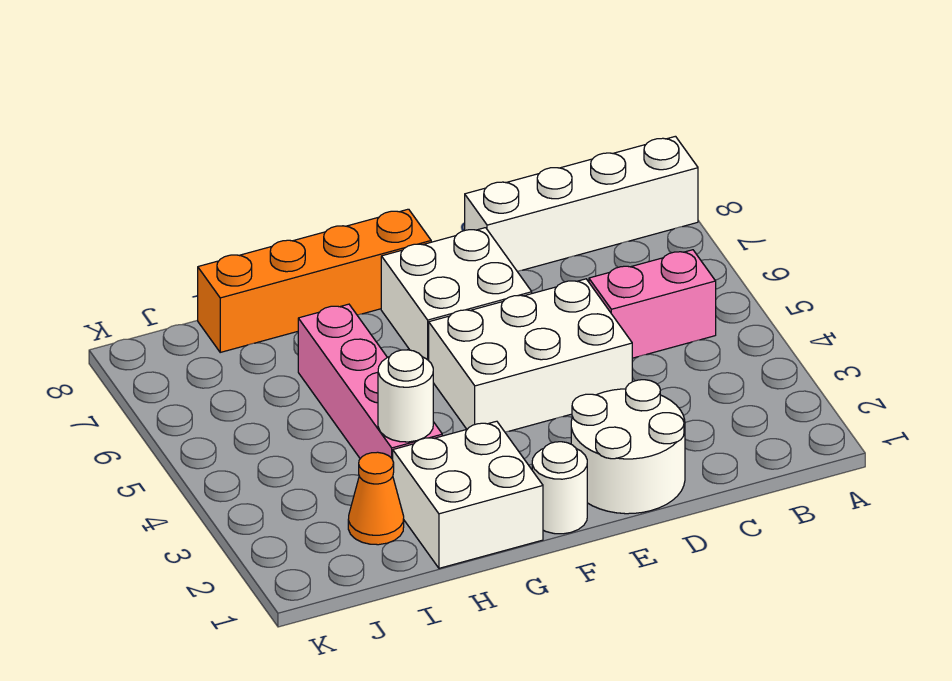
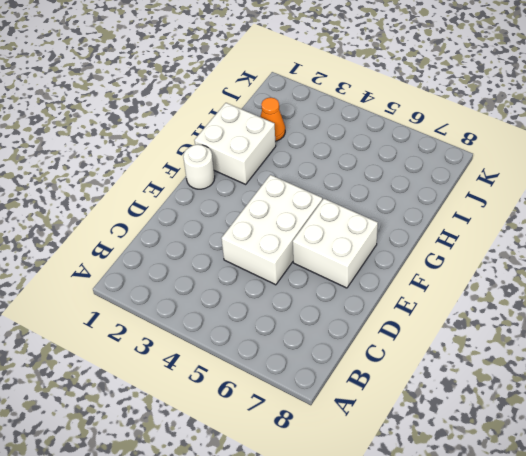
none -> white 1x4 brick [465,136,698,271]
none -> pink 1x2 brick [589,250,716,358]

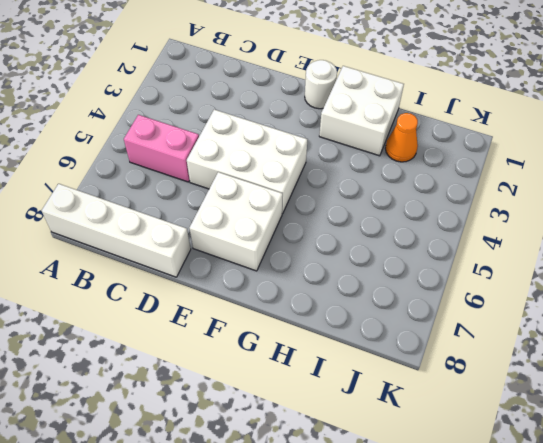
none -> white 2x2 round brick [571,380,685,514]
none -> orange 1x4 brick [198,209,431,352]

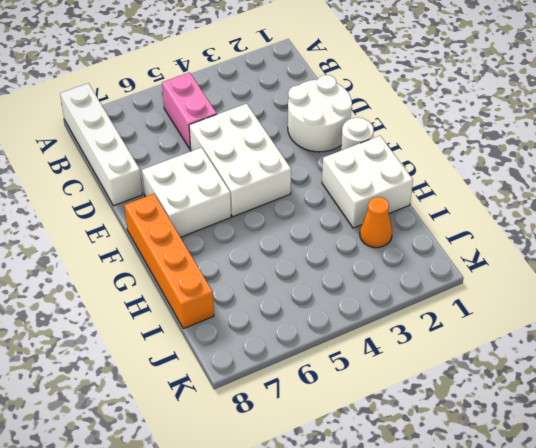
none -> pink 1x4 brick [298,304,442,460]
none -> white 1x1 round brick [378,350,433,442]

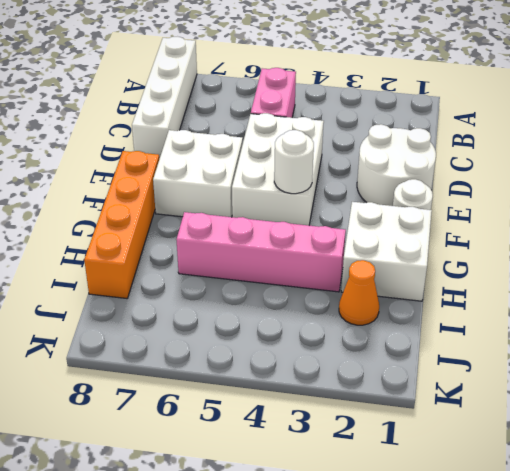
white 1x1 round brick [274,130,314,194] -> white 1x1 round brick moved to [378,350,433,442]

